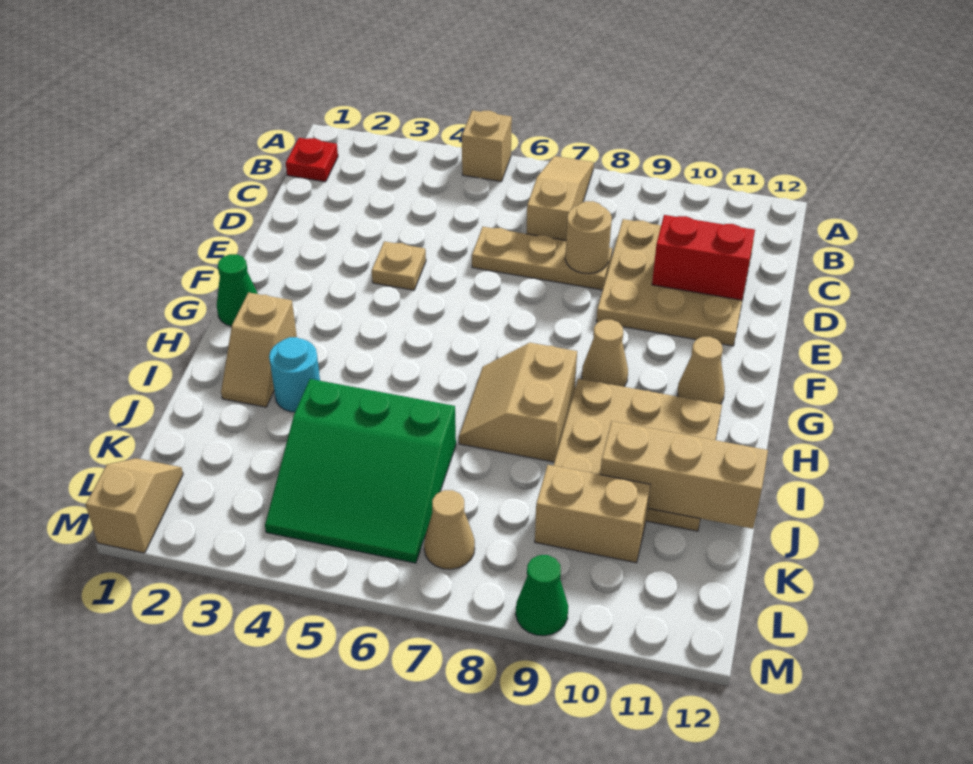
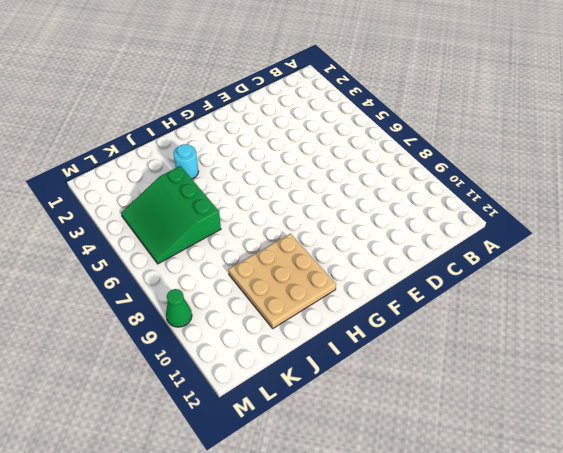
none -> tan 1x1 brick [462,110,512,181]
none -> tan 1x3 slope [526,156,594,240]
none -> red 1x1 plate [286,138,338,182]

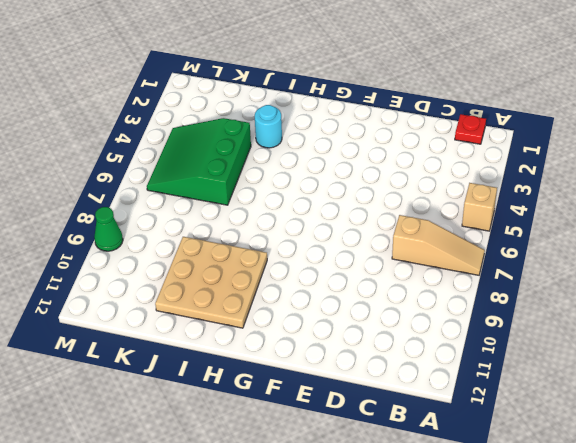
none -> tan 3x3 plate [596,219,754,346]
none -> tan 1x3 plate [472,227,612,290]
none -> tan 1x1 plate [372,241,426,290]

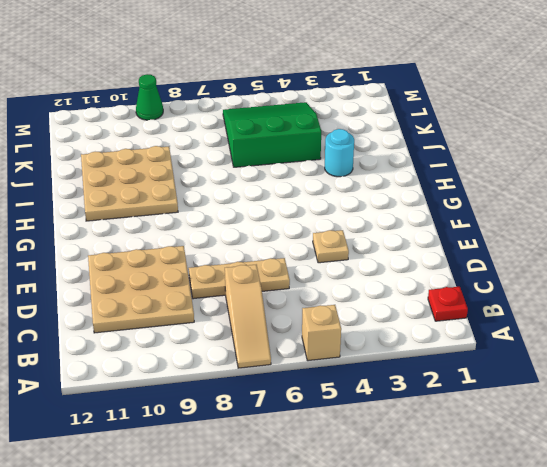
none -> green 1x1 cone [217,254,258,326]
none -> tan 1x1 cone [582,320,628,387]
none -> tan 1x1 cone [678,337,725,404]

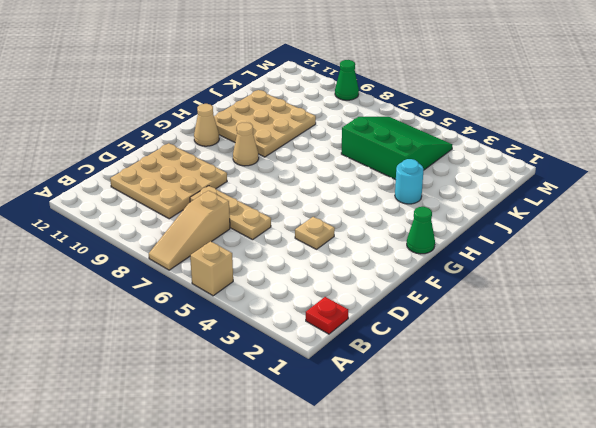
none -> tan 1x2 slope [221,293,297,407]
none -> tan 2x2 slope [459,343,577,462]
none -> tan 1x2 brick [535,465,650,563]

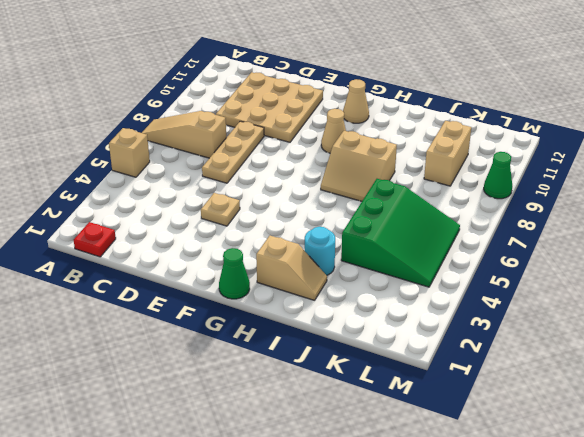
none -> tan 3x3 plate [553,379,722,531]
none -> tan 1x2 slope [86,458,183,553]
none -> tan 1x1 cone [424,490,475,569]

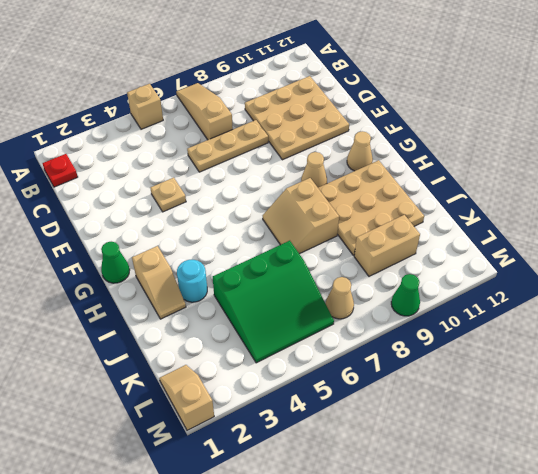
none -> tan 1x1 round brick [565,201,612,274]
none -> red 1x2 brick [652,215,755,300]
none -> tan 1x3 brick [600,421,768,529]

